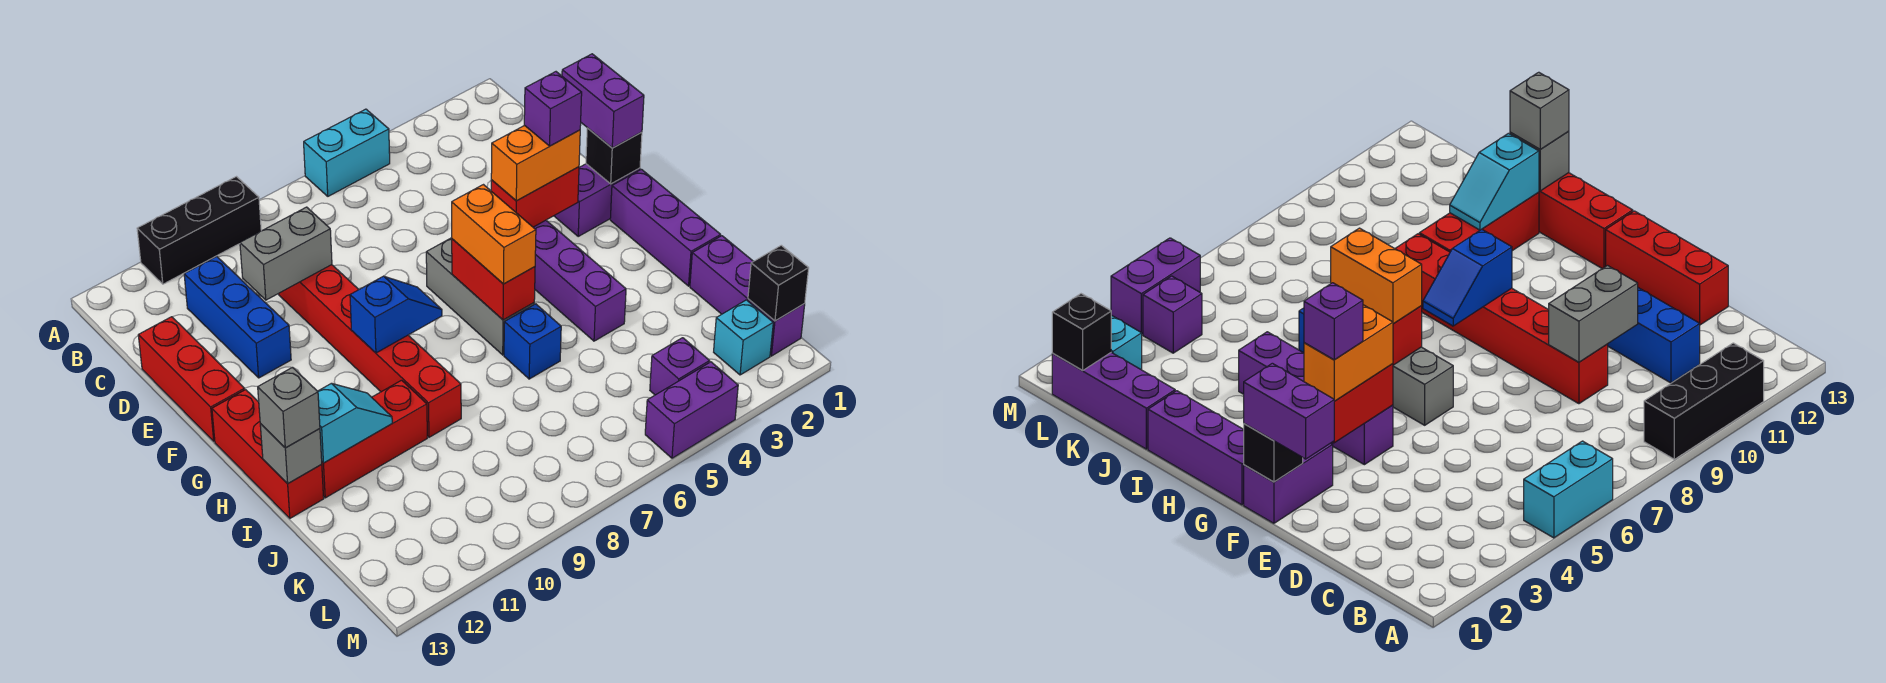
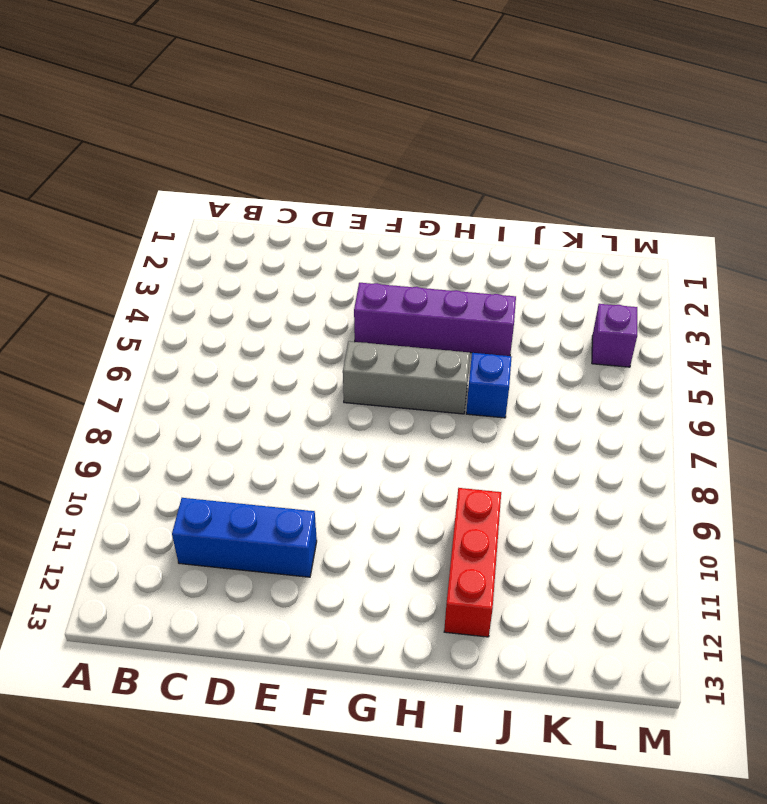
none -> cyan 1x2 brick [304,109,390,196]
none -> black 1x3 brick [137,177,261,284]
none -> red 1x6 brick [279,265,461,437]

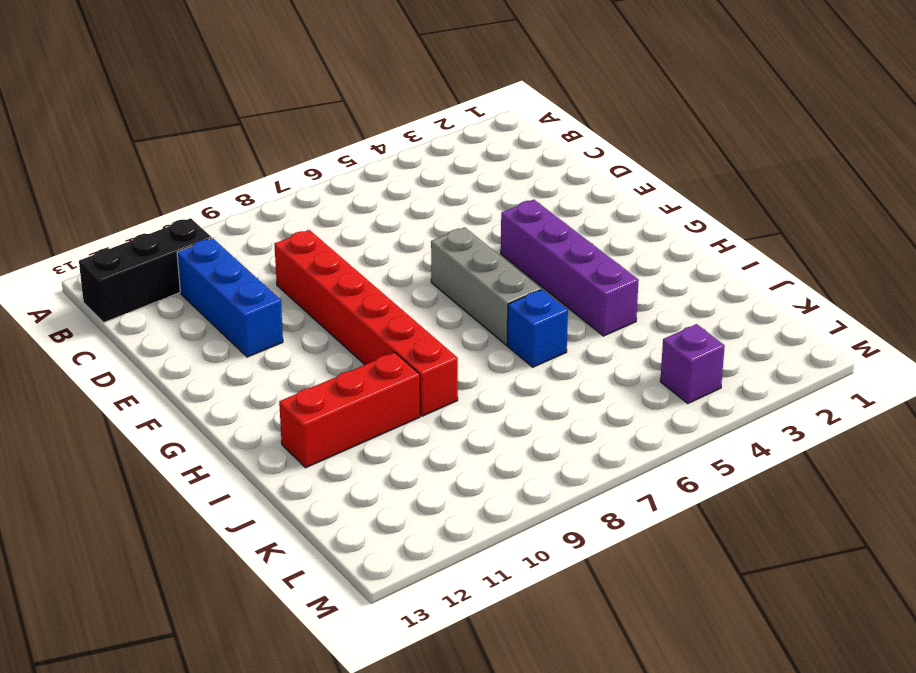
black 1x3 brick [79,218,212,323] -> black 1x3 brick moved to [137,177,261,284]
none -> cyan 1x2 brick [304,109,390,196]
none -> red 1x3 brick [138,317,245,441]
none -> purple 1x2 brick [554,164,640,236]

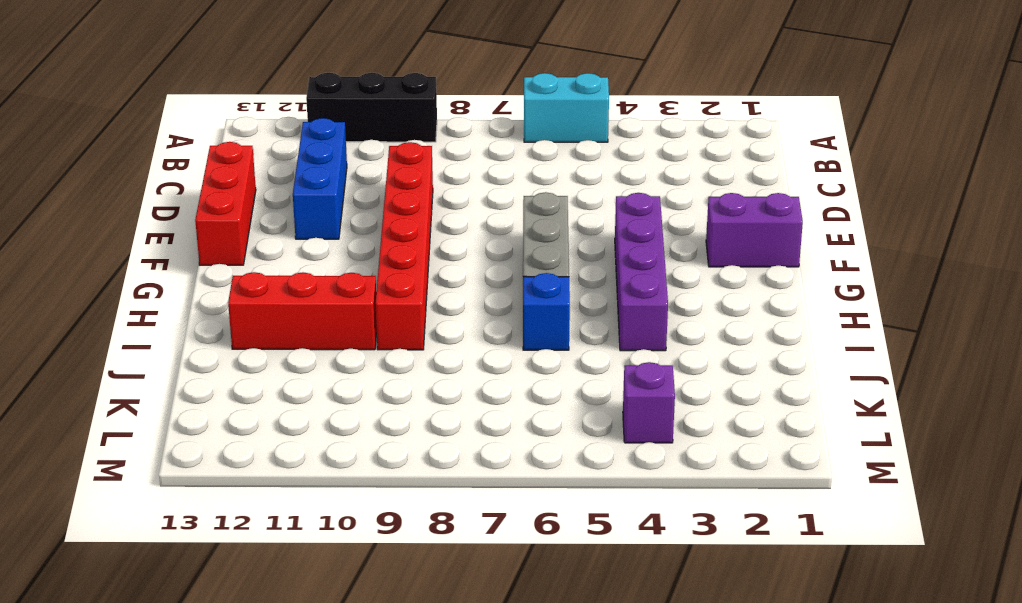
none -> purple 1x3 brick [610,169,721,286]
none -> red 1x3 brick [212,390,324,518]
none -> purple 1x3 brick [690,236,805,356]

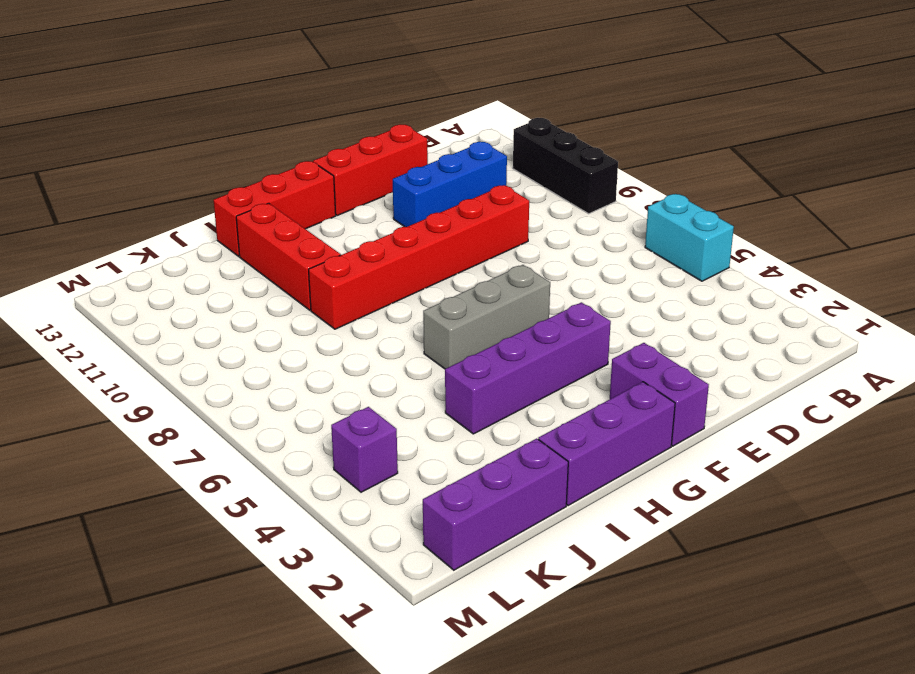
none -> blue 1x1 brick [504,304,561,379]
none -> cyan 1x1 brick [714,300,773,375]
none -> purple 1x2 brick [645,362,738,458]

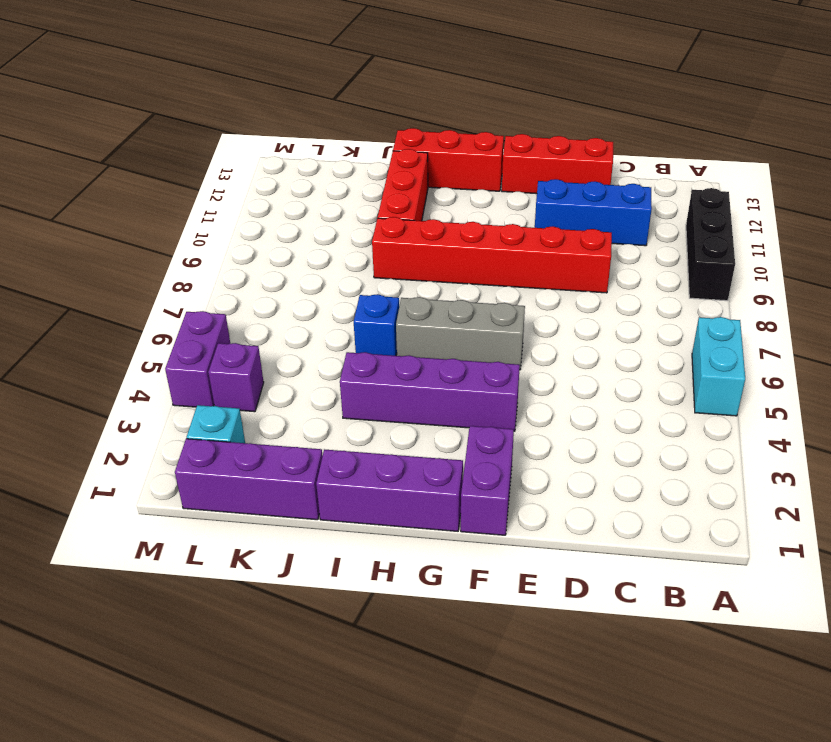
none -> grey 1x2 brick [240,207,332,300]
none -> black 1x1 brick [586,128,642,184]
none -> red 1x2 brick [491,167,579,227]

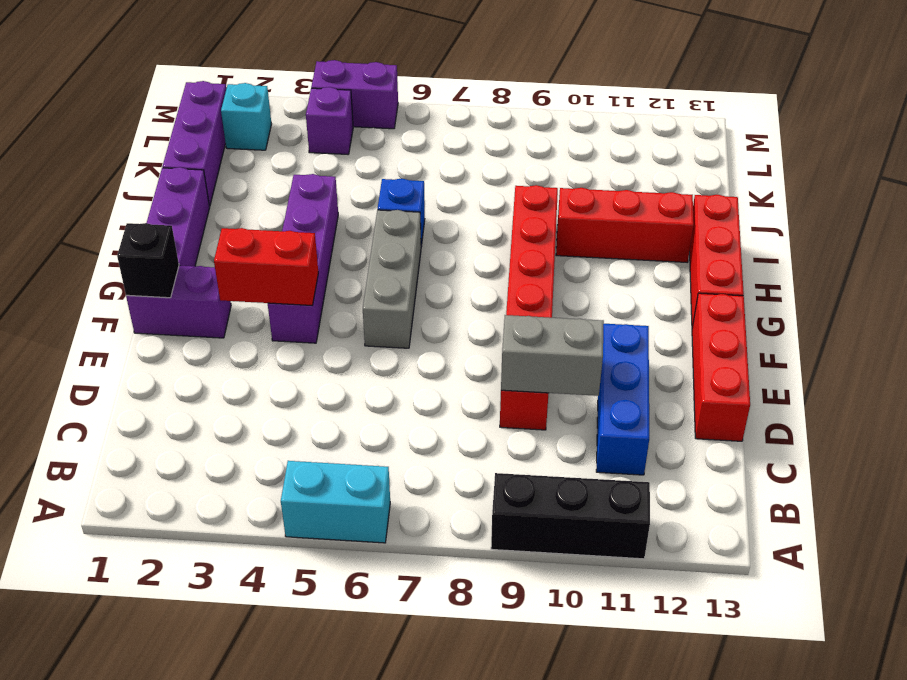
none -> red 1x2 brick [452,239,535,320]
none -> blue 1x2 slope [350,276,442,353]
none -> cyan 1x2 slope [318,383,392,463]

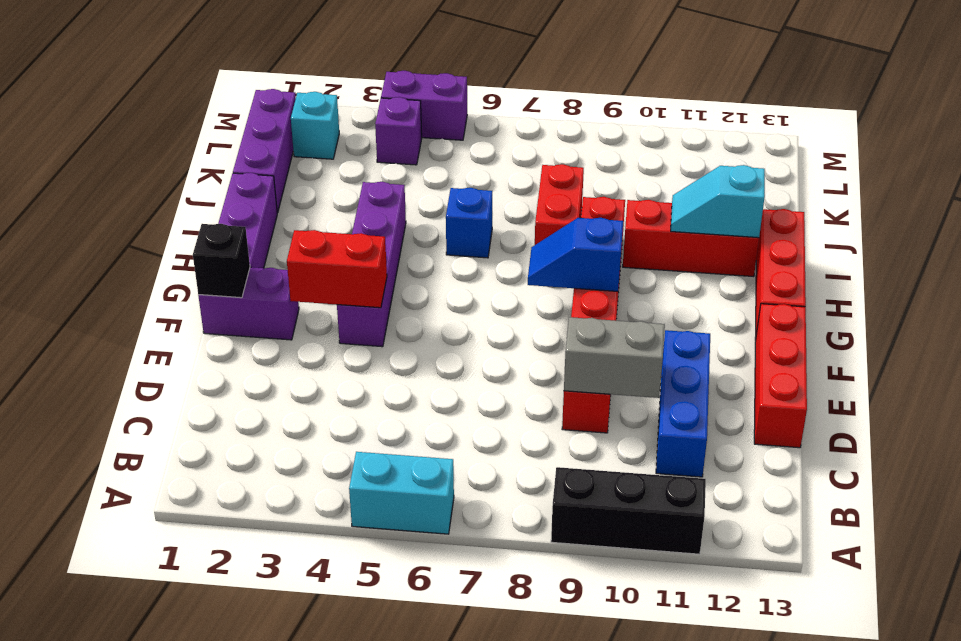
red 1x2 brick [535,164,584,245] -> red 1x2 brick moved to [452,239,535,320]
none -> grey 1x3 brick [426,238,534,355]
none -> grey 1x1 brick [260,424,322,484]
none -> black 1x1 brick [748,245,809,321]

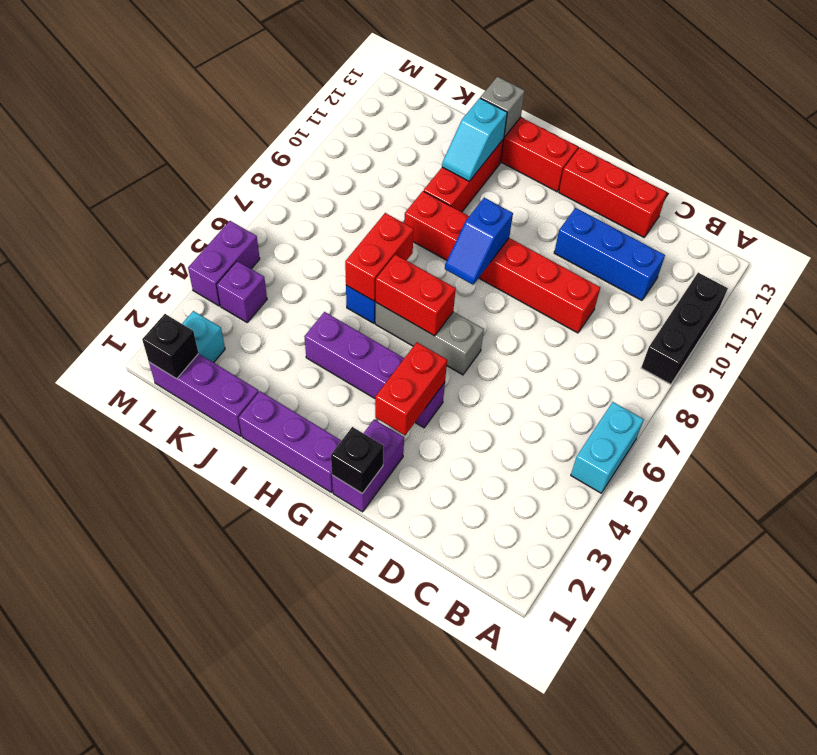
red 1x2 brick [345,213,414,301] -> none
none -> grey 1x2 brick [240,207,332,300]
none -> purple 1x2 brick [562,54,644,148]
none -> orange 1x2 brick [491,125,580,201]

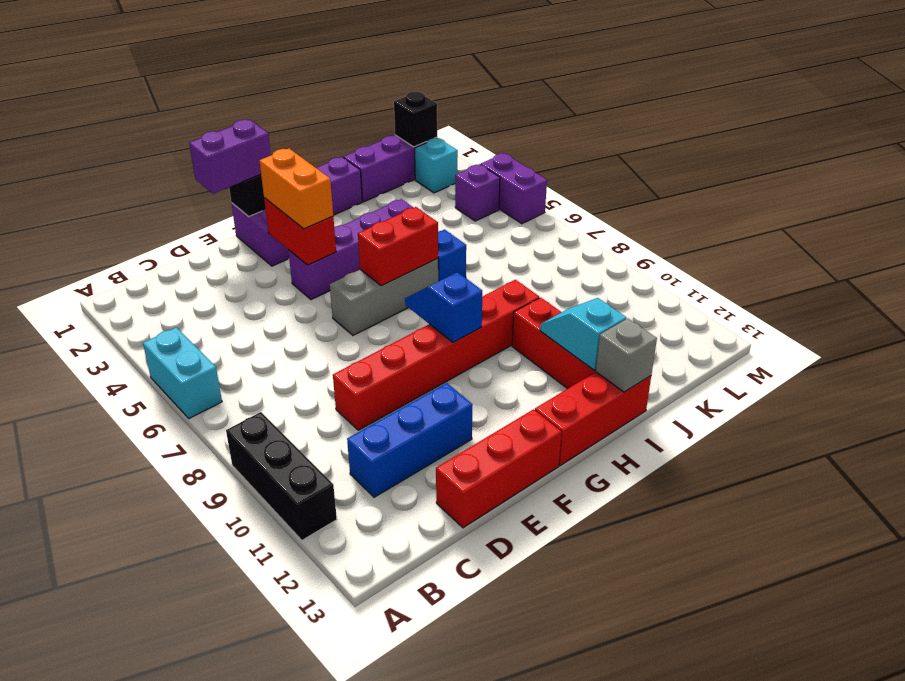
none -> grey 1x2 brick [240,207,332,300]
none -> orange 1x2 brick [452,185,536,284]
none -> grey 1x1 brick [258,367,320,448]

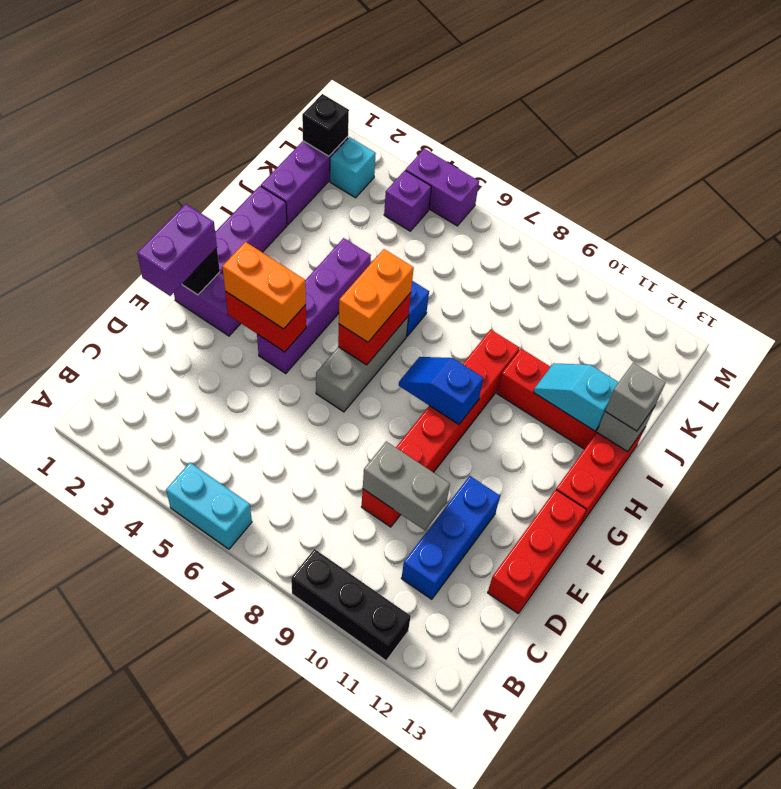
none -> purple 1x1 brick [524,72,582,146]

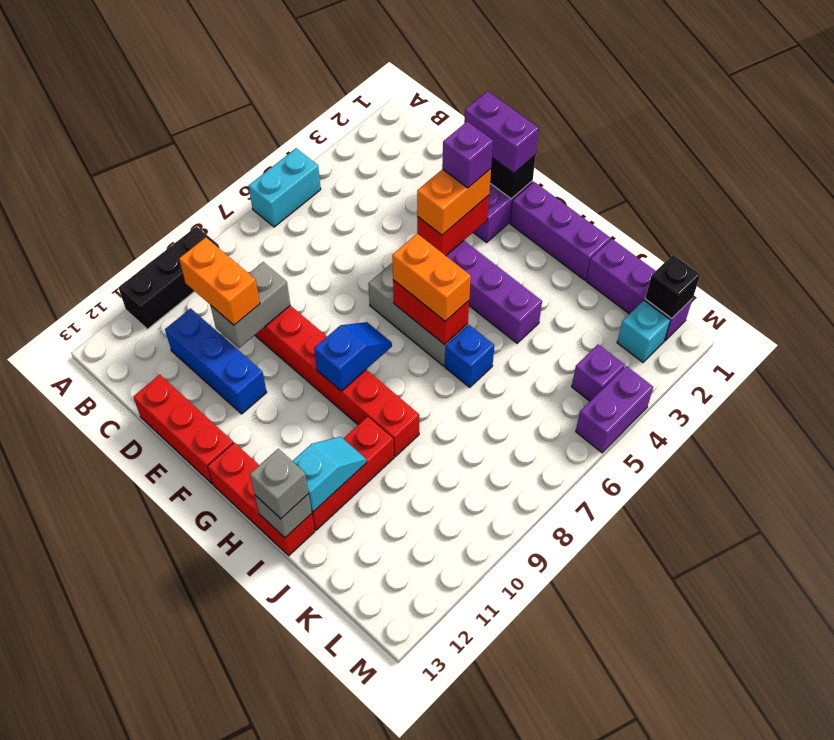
orange 1x2 brick [179,237,260,325] -> none

